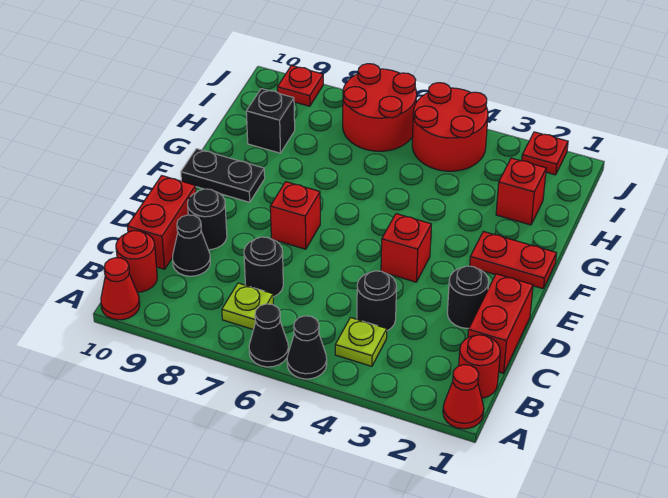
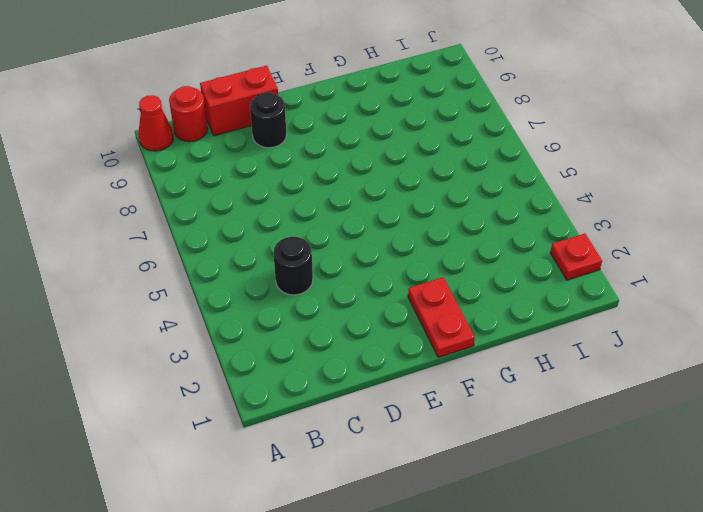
none -> red 1x1 cone [443,365,484,429]
none -> black 1x1 cone [287,316,327,379]
none -> black 1x1 cone [249,304,289,367]

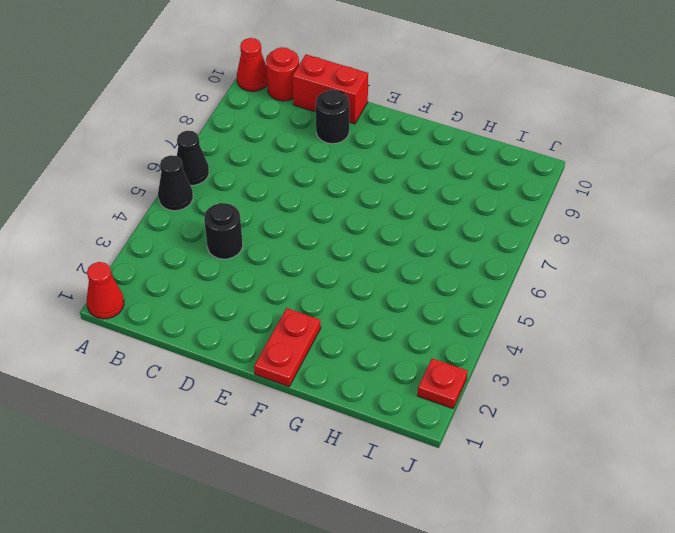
none -> red 1x1 round brick [459,335,500,398]
none -> lime 1x1 plate [335,318,387,366]
none -> lime 1x1 plate [222,283,273,330]

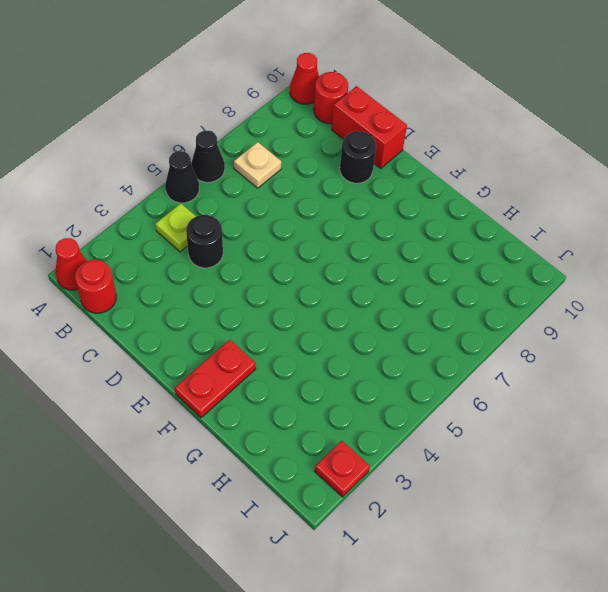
tan 1x1 plate [234,142,281,188] -> lime 1x1 plate [222,283,273,330]
none -> red 1x2 brick [468,274,533,373]
none -> black 1x1 round brick [244,237,283,297]
none -> black 1x1 cone [173,215,210,276]

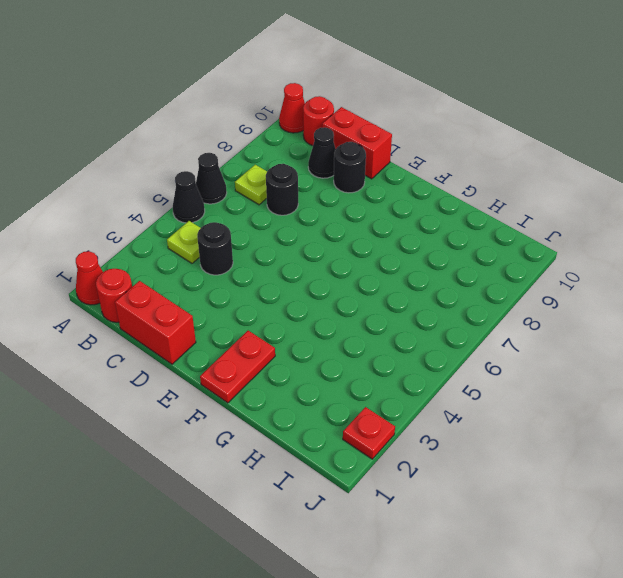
none -> black 1x1 round brick [447,266,489,328]
none -> red 1x1 brick [381,214,431,282]
none -> red 1x1 brick [270,182,320,249]

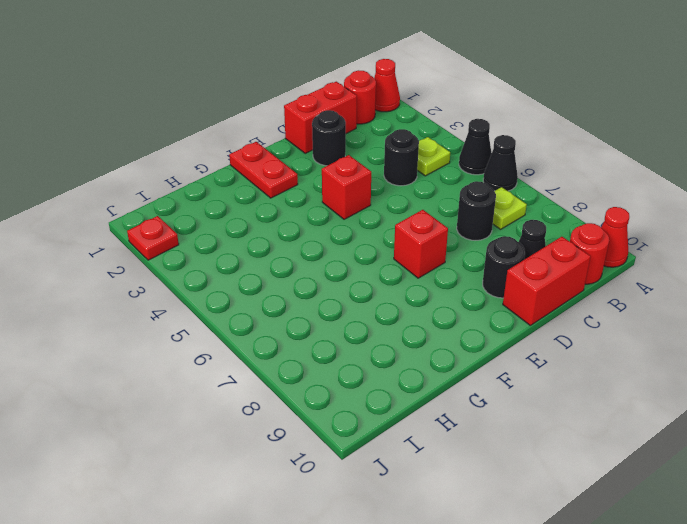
none -> black 1x2 plate [181,149,265,202]
none -> red 1x1 brick [496,158,546,225]
none -> black 1x1 brick [246,89,295,153]

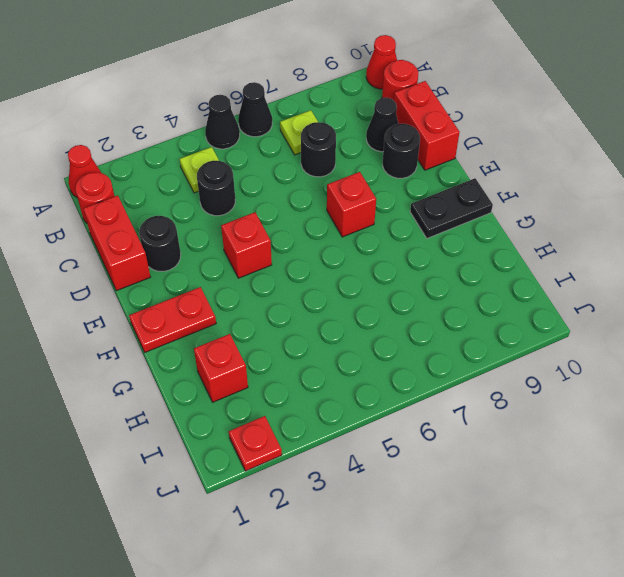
none -> black 1x1 brick [246,89,295,153]
none -> red 2x2 round brick [412,83,488,171]
none -> red 2x2 round brick [343,64,417,151]

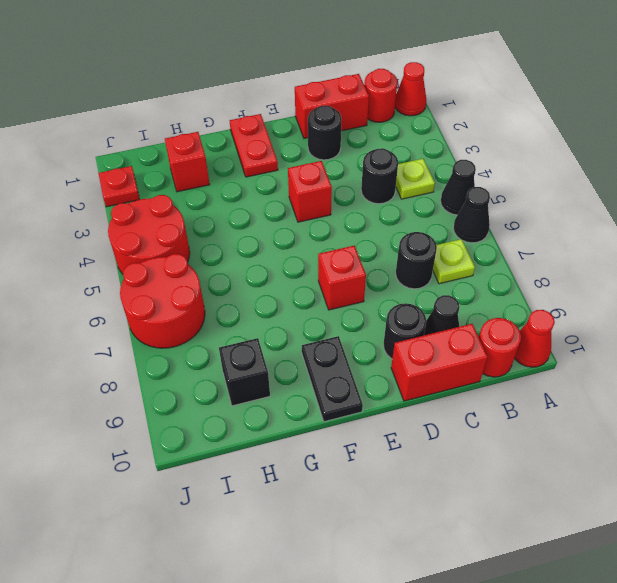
none -> red 1x1 plate [277,66,323,106]

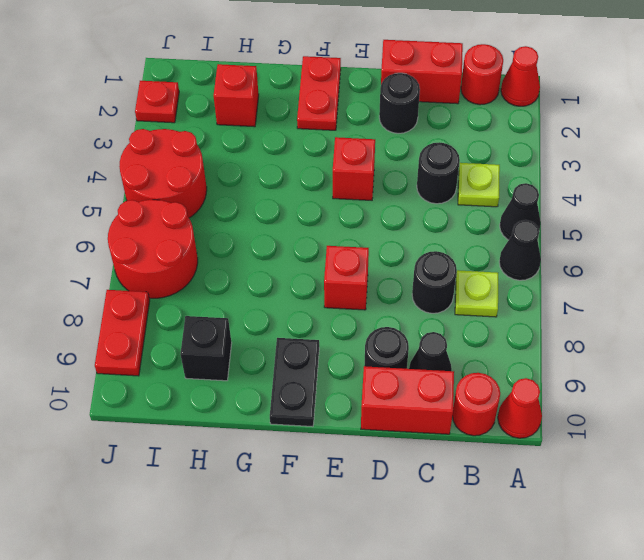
red 1x2 plate [95,290,150,376] -> red 1x1 plate [277,66,323,106]

